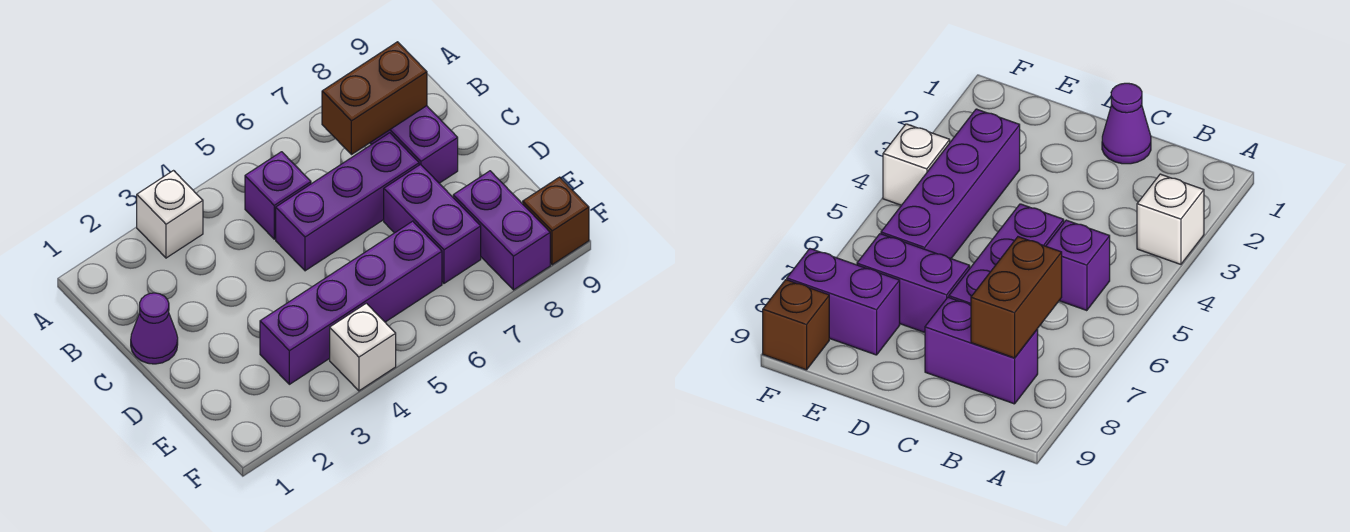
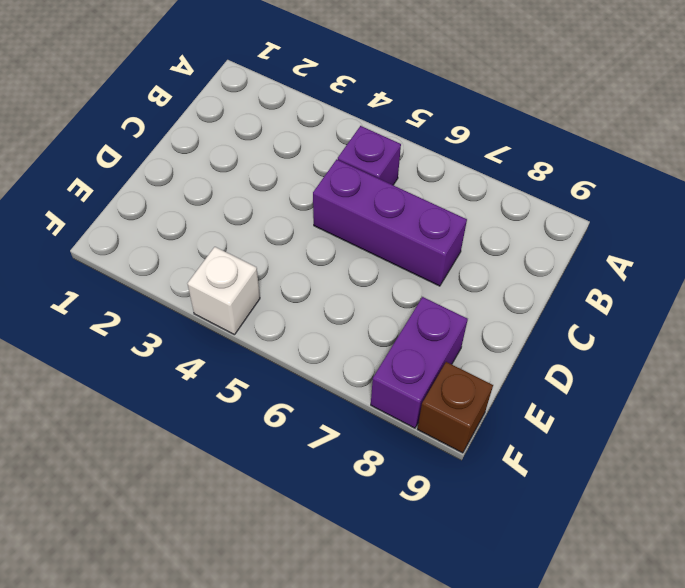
none -> white 1x1 brick [137,171,203,258]
none -> purple 1x2 brick [370,106,458,183]

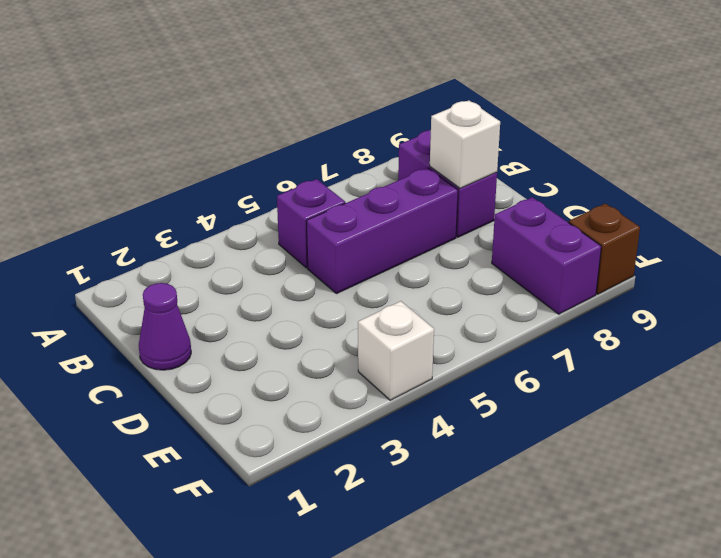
white 1x1 brick [430,100,500,188] -> white 1x1 brick moved to [137,171,203,258]
none -> purple 1x2 brick [384,164,481,283]
none -> purple 1x4 brick [260,221,442,384]

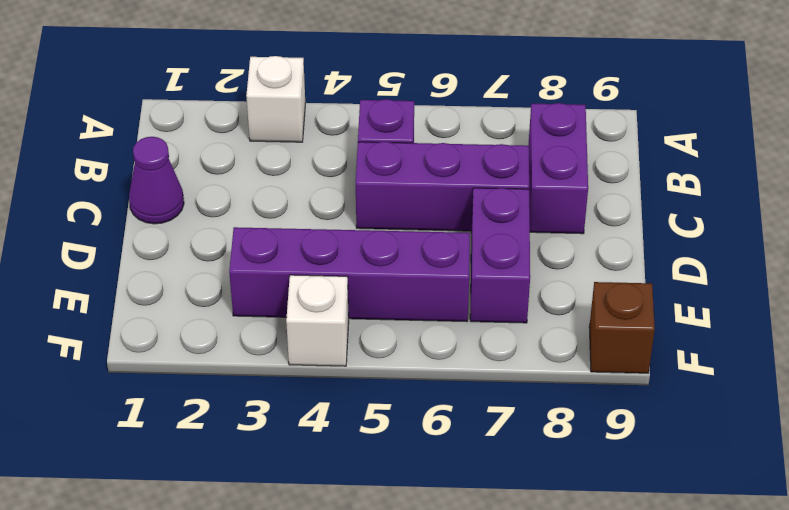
none -> purple 1x2 brick [453,171,550,290]
none -> brown 1x2 brick [322,42,427,155]

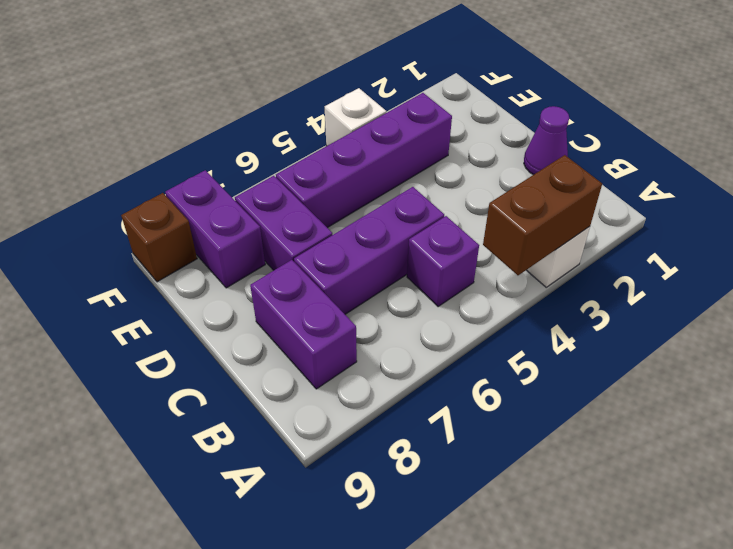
brown 1x2 brick [483,155,602,275] -> brown 1x2 brick moved to [322,42,427,155]

